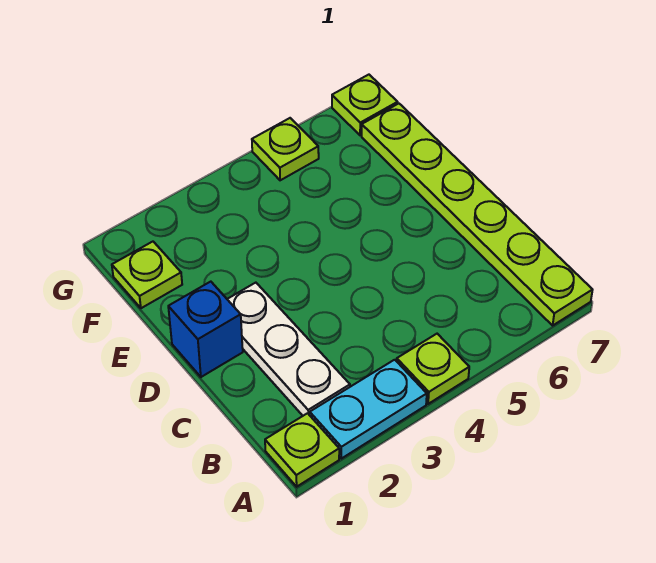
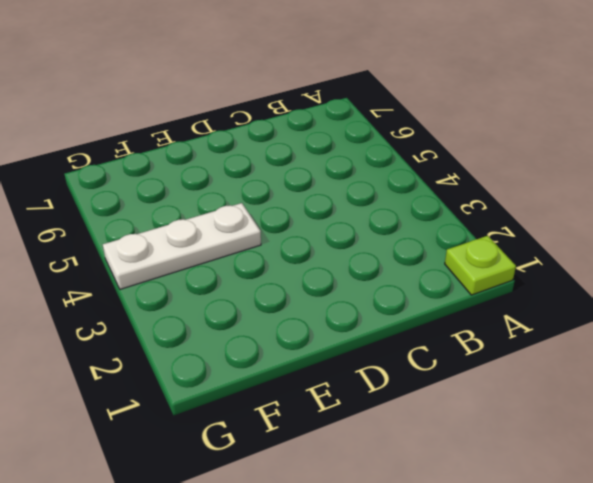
white 1x3 plate [103,203,261,289] -> white 1x3 plate moved to [227,283,350,416]
none -> cyan 1x2 plate [310,360,427,459]
none -> lime 1x1 plate [397,334,469,404]

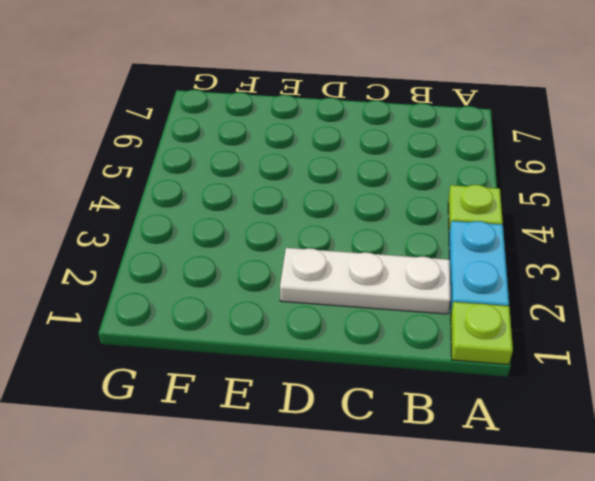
none -> lime 1x6 plate [362,104,592,325]
none -> blue 1x1 brick [168,282,243,377]

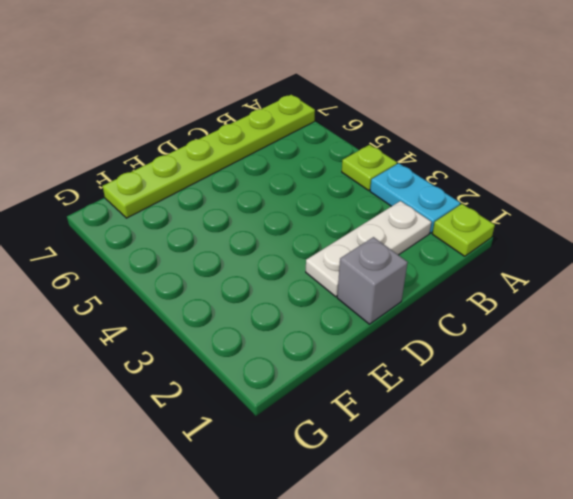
grey 1x1 brick [337,237,408,324] -> blue 1x1 brick [168,282,243,377]
none -> lime 1x1 plate [112,242,182,308]
none -> lime 1x1 plate [252,118,319,180]

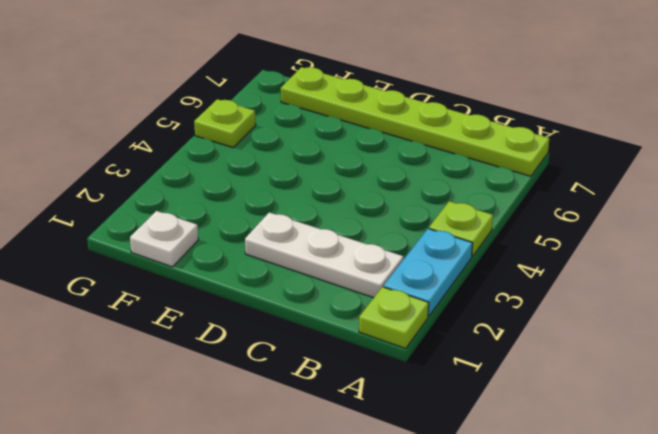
white 1x1 plate [130,211,198,267] -> lime 1x1 plate [112,242,182,308]
none -> blue 1x1 brick [168,282,243,377]
none -> lime 1x1 plate [332,75,398,135]

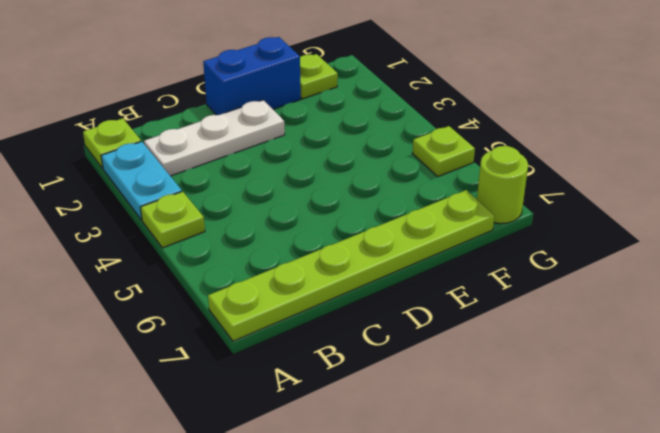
blue 1x2 brick [203,37,301,115] -> blue 1x1 brick [168,282,243,377]
lime 1x1 round brick [477,146,528,224] -> lime 1x1 plate [332,75,398,135]

